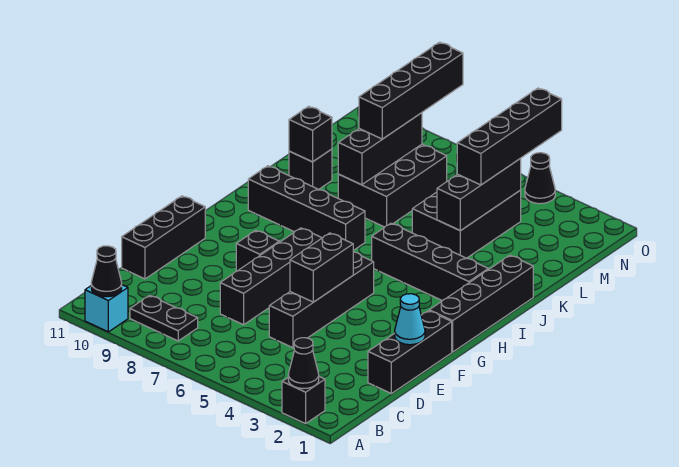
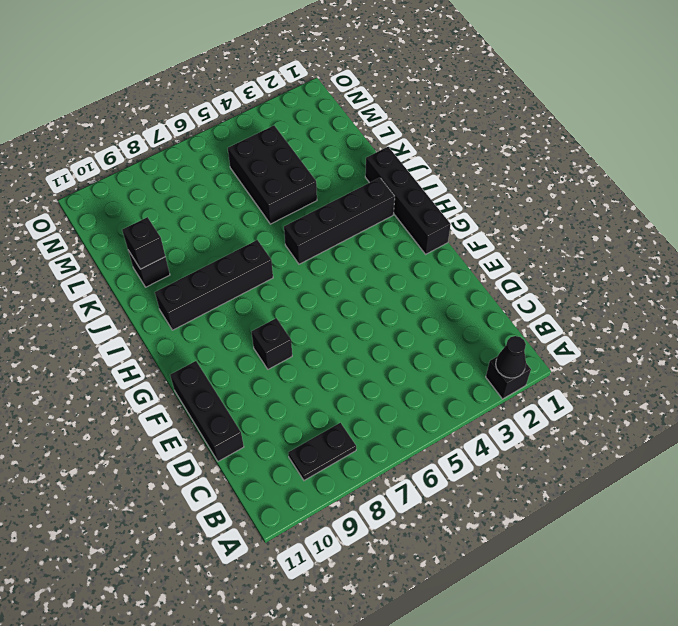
none -> cyan 1x1 brick [85,285,128,332]
none -> black 1x3 brick [368,311,452,394]
none -> black 1x4 brick [269,252,374,348]

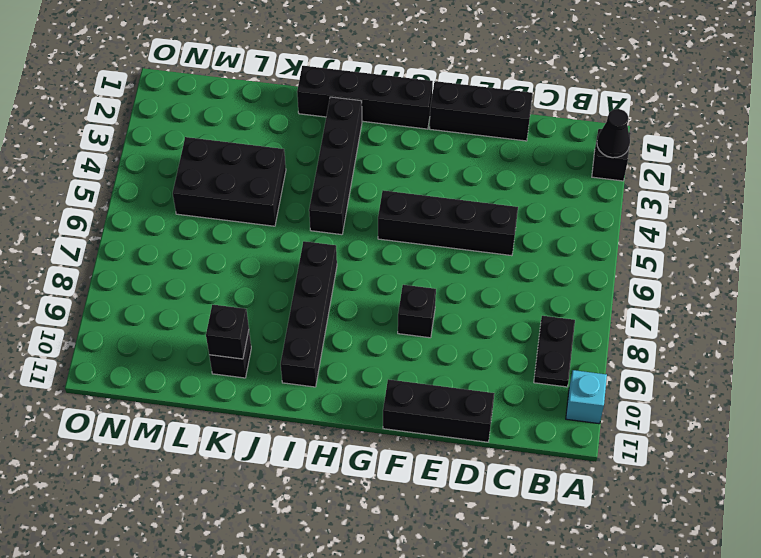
none -> black 1x4 brick [220,228,322,325]
none -> black 2x3 brick [338,144,447,227]
none -> black 1x1 cone [525,153,555,204]

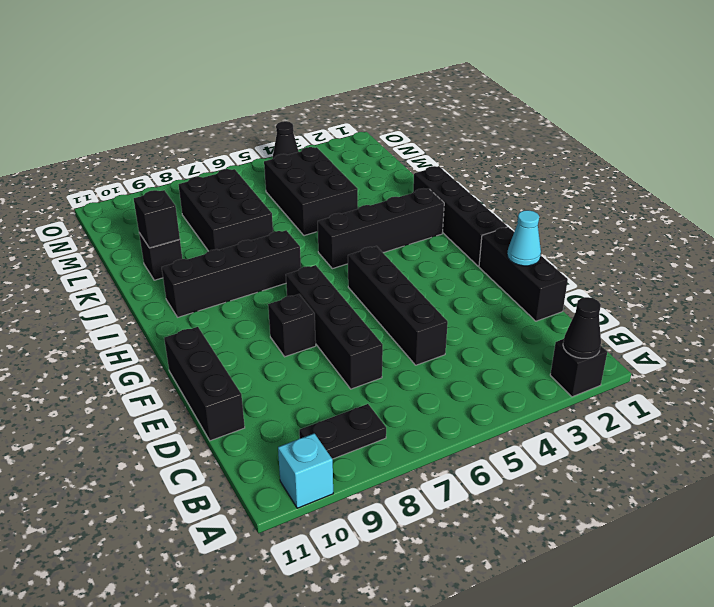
none -> black 1x1 cone [91,246,122,297]
none -> black 1x2 brick [290,233,353,302]
none -> black 1x3 brick [437,159,521,231]

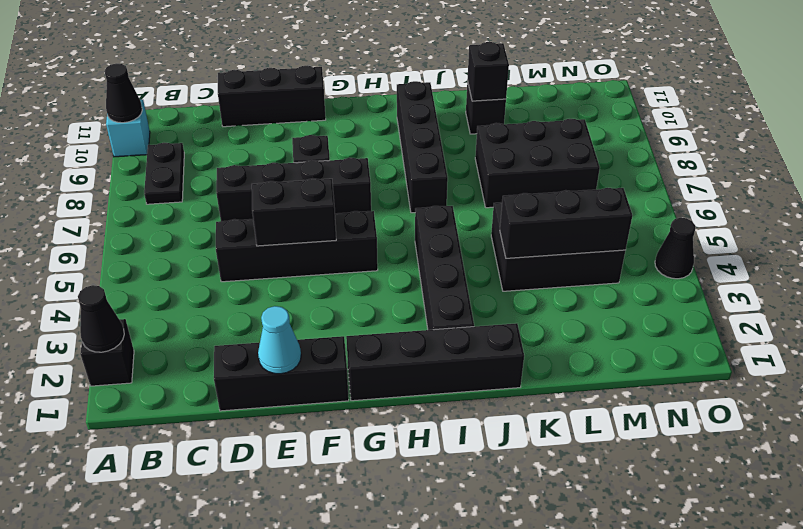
none -> black 1x3 brick [338,113,422,185]
none -> black 1x4 brick [457,88,562,185]
none -> black 1x4 brick [359,42,463,139]

